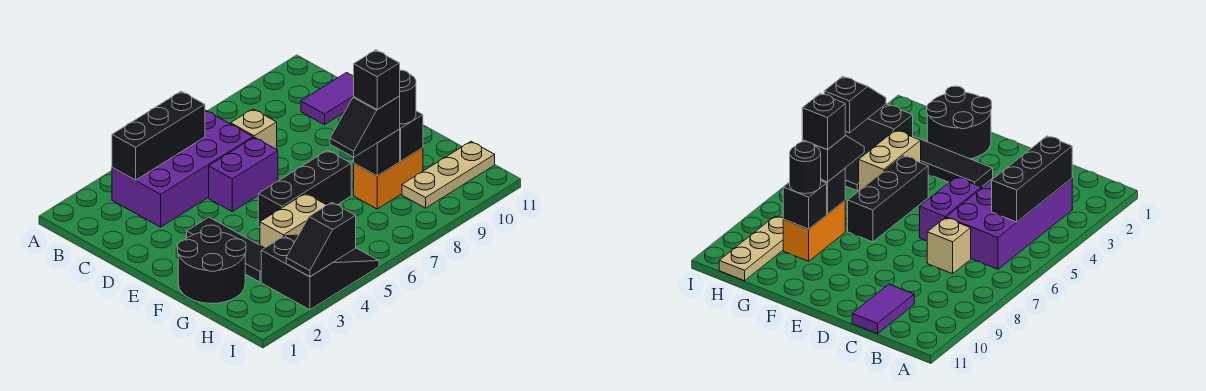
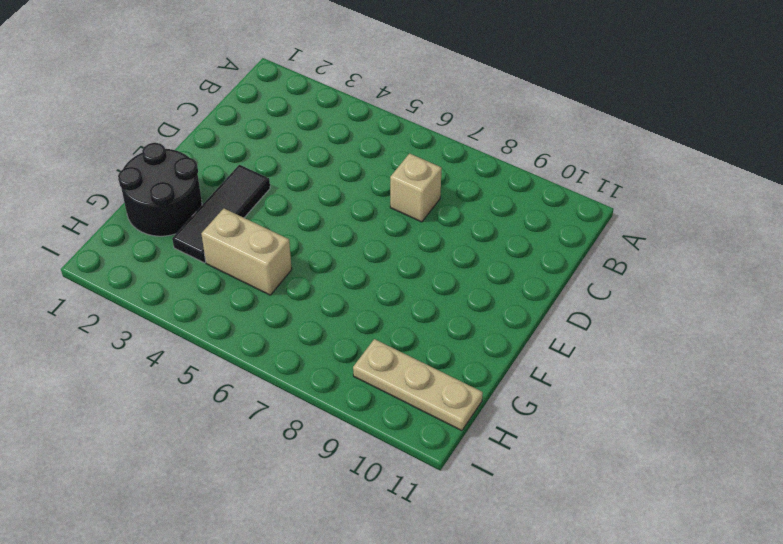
none -> purple 2x4 brick [112,110,253,227]
none -> purple 1x2 tile [301,73,354,125]
none -> purple 1x2 brick [209,137,278,211]

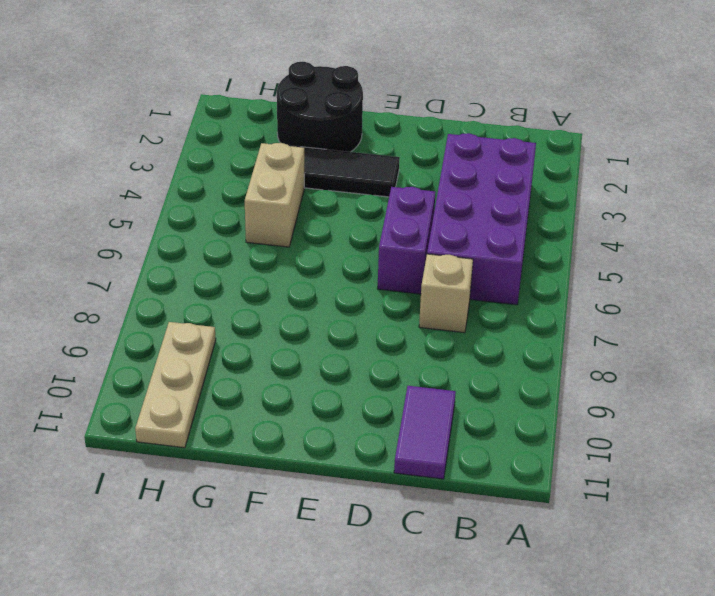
none -> black 1x3 brick [258,150,351,227]
none -> orange 1x2 brick [354,148,423,209]
none -> black 2x3 slope [261,235,379,310]

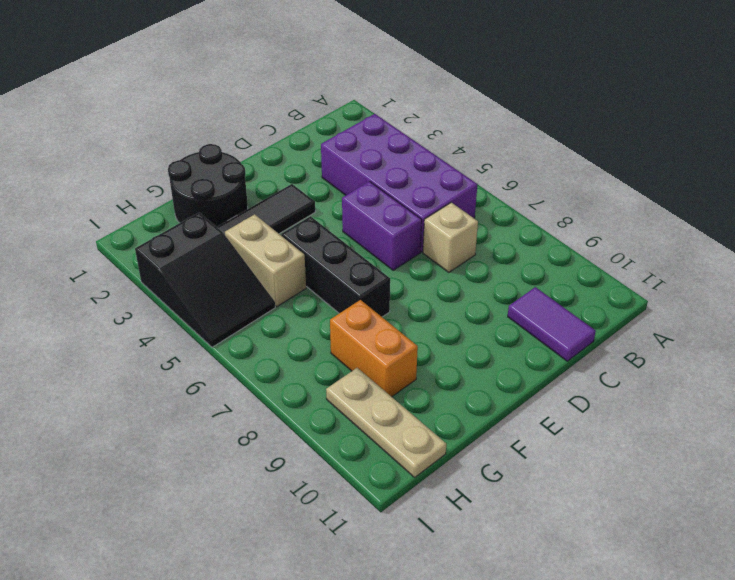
none -> black 1x3 brick [112,91,205,180]
none -> black 1x1 brick [354,129,400,176]
none -> black 1x1 brick [400,111,423,161]

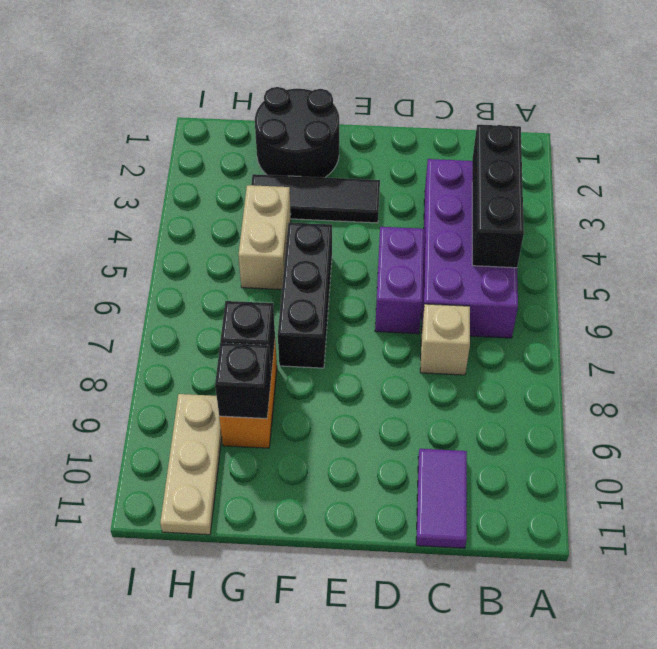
none -> black 2x3 slope [261,235,379,310]
none -> black 1x2 slope [286,203,356,277]
none -> black 1x2 slope [330,96,400,157]

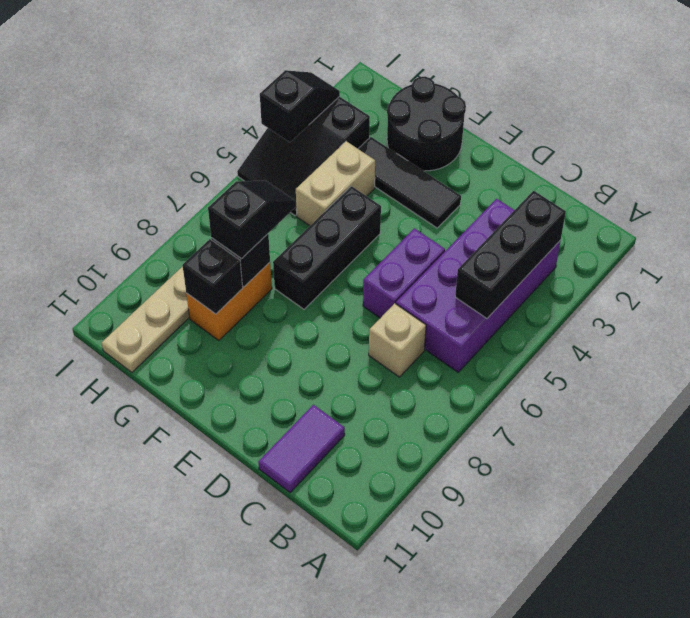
none -> black 1x1 round brick [400,70,416,124]
none -> black 1x1 brick [354,50,400,110]

